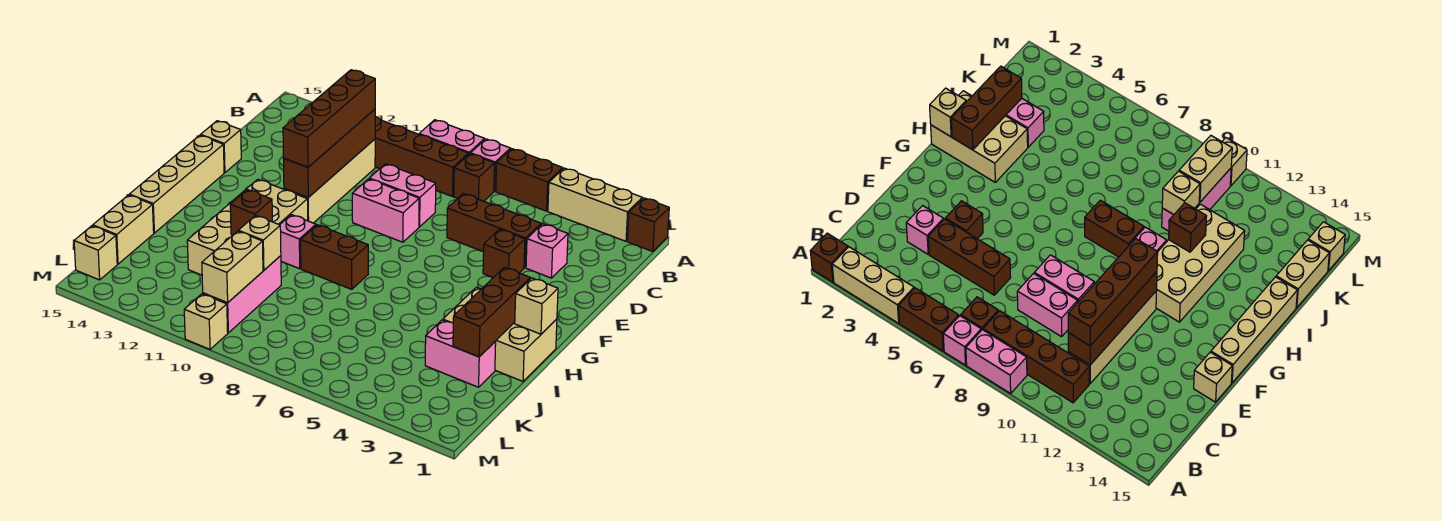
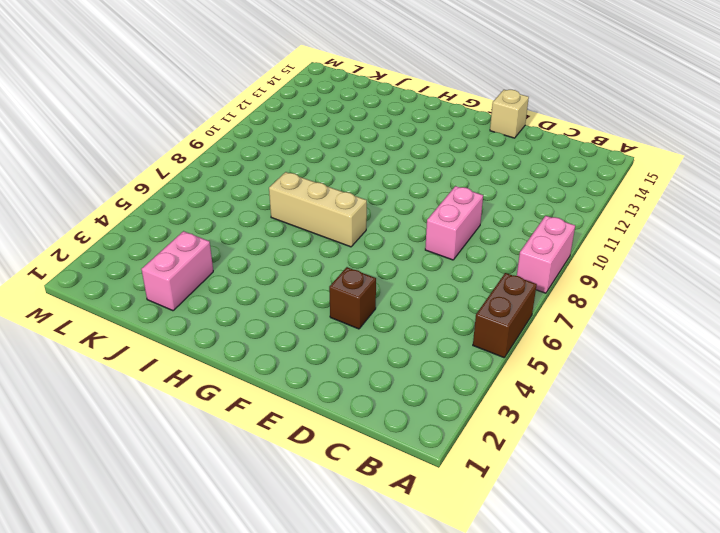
tan 1x3 brick [269,172,367,247] -> tan 1x3 brick turned to [548,168,642,241]
none -> brown 1x1 brick [627,198,669,252]
none -> pink 1x1 brick [471,139,511,191]
none -> brown 1x1 brick [454,154,494,201]
none -> brown 1x4 brick [375,117,469,197]

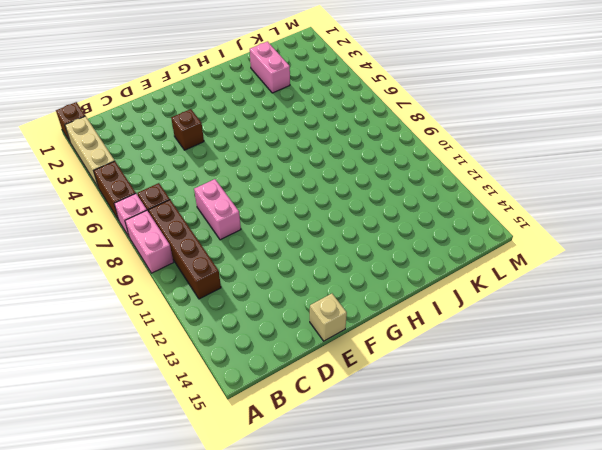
none -> tan 1x4 brick [284,139,375,223]
none -> pink 1x1 brick [526,224,568,278]
none -> brown 1x3 brick [447,194,541,268]
none -> pink 1x2 brick [352,179,419,242]

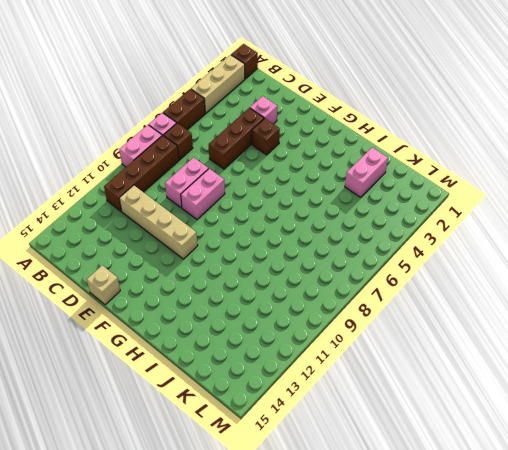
none -> tan 1x4 brick [129,135,224,233]
none -> tan 2x4 brick [187,179,308,275]
none -> tan 2x3 brick [443,287,557,381]
none -> brown 1x2 brick [301,225,368,289]

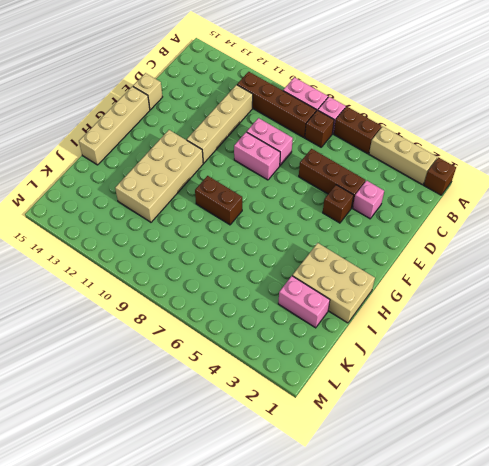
none -> pink 1x1 brick [280,215,316,269]
none -> pink 1x3 brick [203,256,281,333]
none -> tan 1x2 brick [93,195,154,264]
none -> tan 1x1 brick [74,226,117,280]

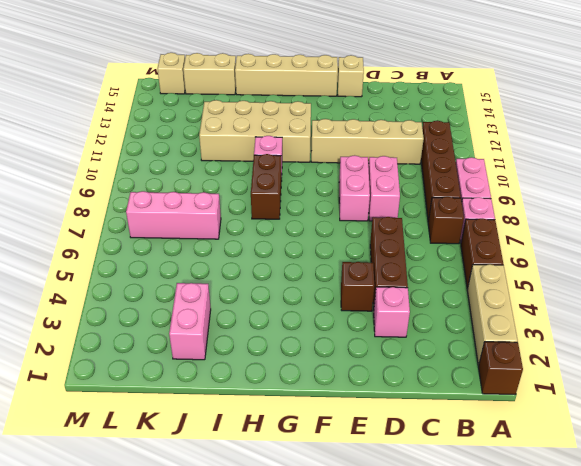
pink 1x3 brick [126,191,221,239] -> pink 1x3 brick moved to [203,256,281,333]
none -> tan 2x3 brick [443,287,557,381]
none -> tan 1x1 brick [184,294,228,349]
none -> brown 1x4 brick [283,109,375,197]
none -> tan 1x1 brick [515,278,558,334]

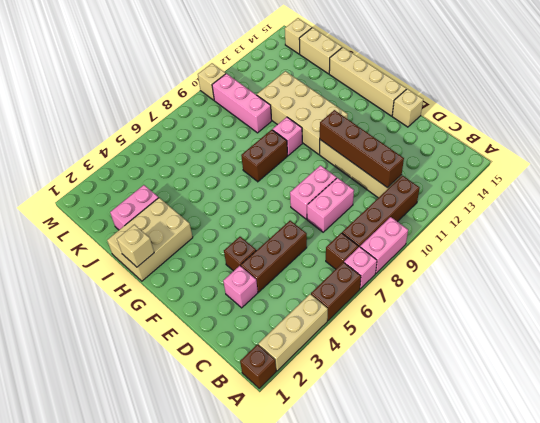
none -> brown 1x3 brick [453,267,530,357]
none -> brown 1x1 brick [230,190,272,235]
none -> tan 1x1 brick [238,215,281,270]
none -> tan 1x2 brick [202,231,263,303]

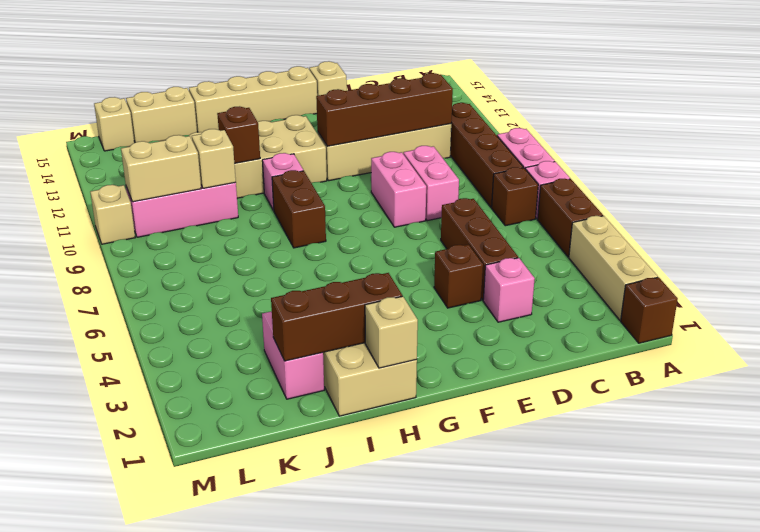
none -> brown 1x4 brick [283,70,375,167]

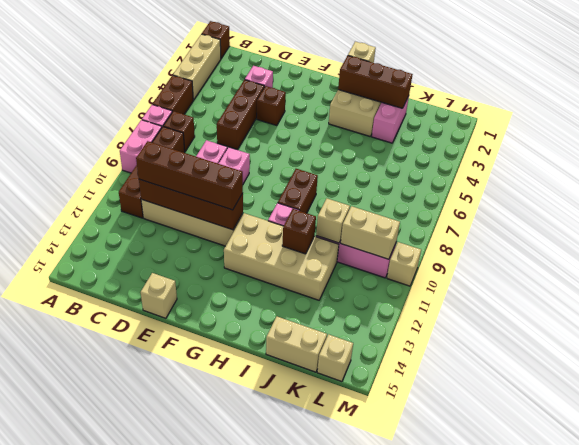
none -> tan 1x4 brick [129,135,224,233]

